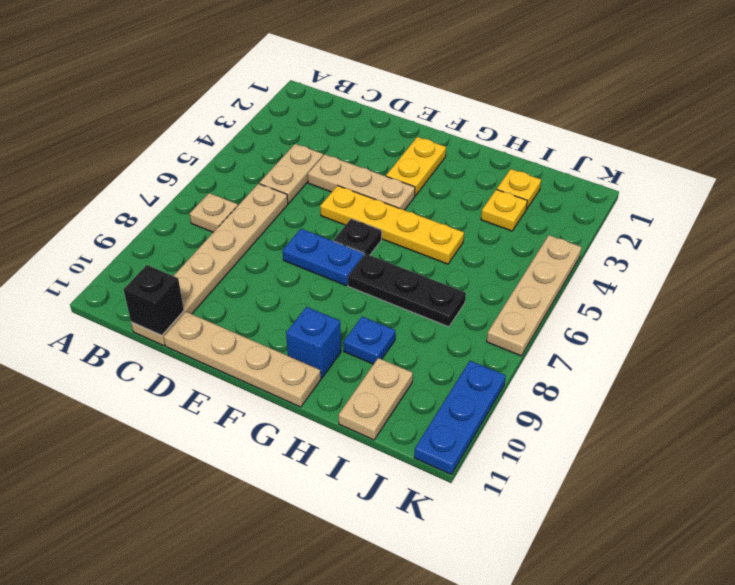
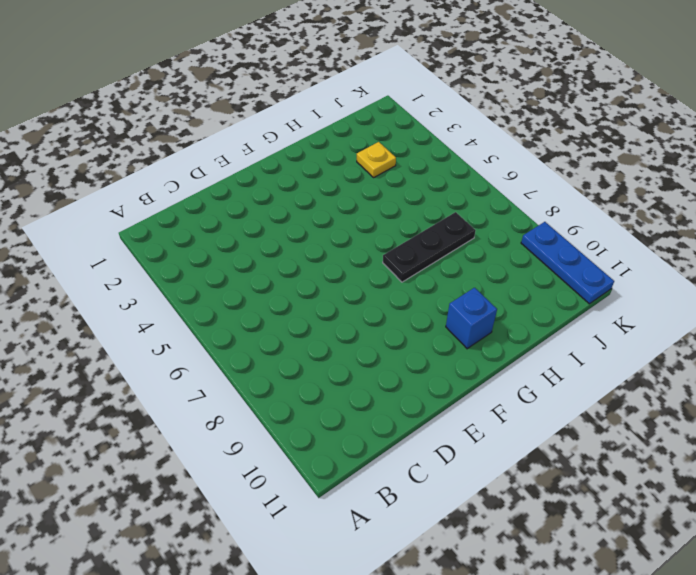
none -> tan 1x1 plate [190,193,238,232]
none -> tan 1x2 plate [259,144,323,203]
none -> tan 1x6 plate [131,184,288,346]

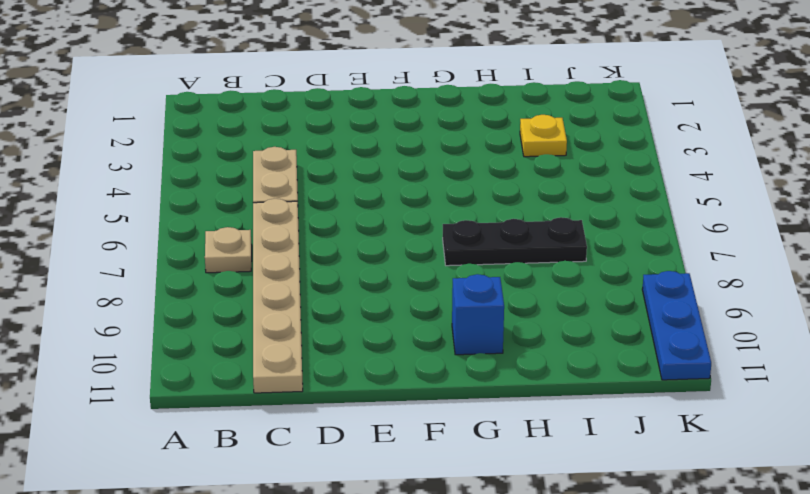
none -> tan 1x3 plate [308,154,415,210]
none -> tan 1x4 plate [164,312,321,407]
none -> yellow 1x4 plate [320,186,464,264]

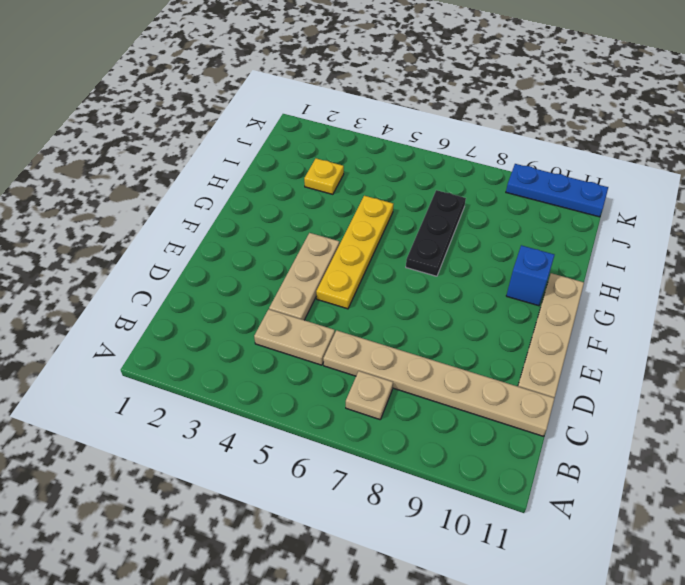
none -> blue 1x2 plate [283,229,364,285]
none -> yellow 1x2 plate [386,137,446,196]
none -> black 1x1 plate [334,219,382,255]

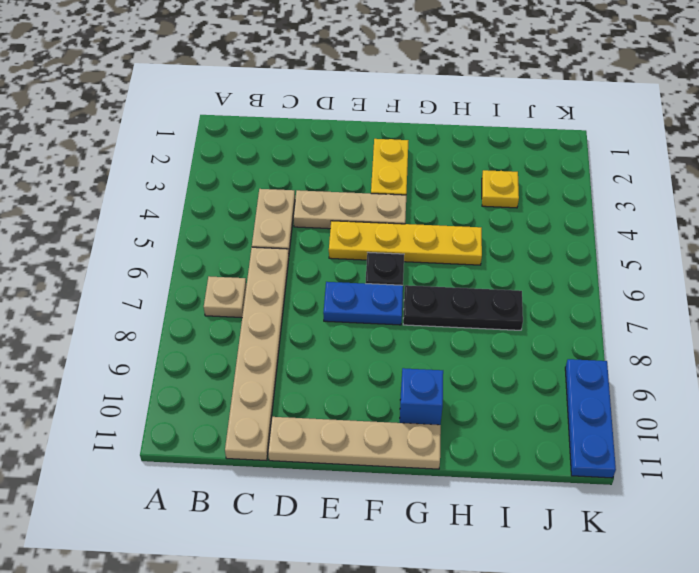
none -> blue 1x1 plate [343,317,395,364]
none -> yellow 1x1 plate [497,169,541,209]
none -> tan 1x2 plate [339,358,413,440]

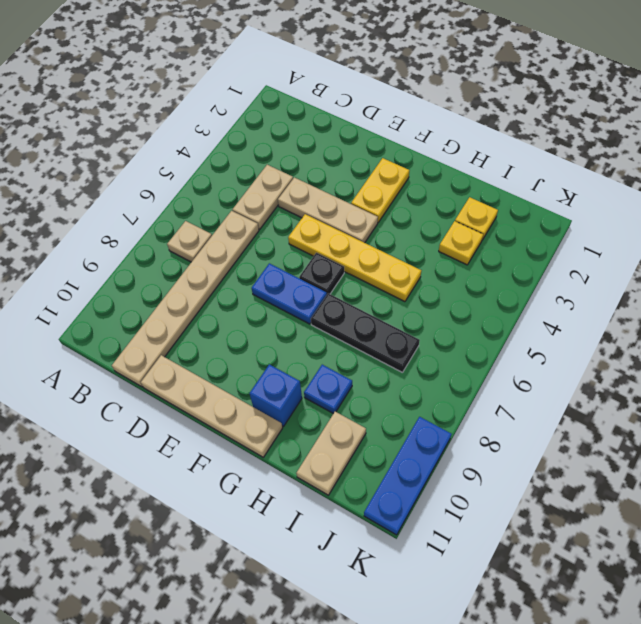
none -> tan 1x4 plate [487,235,582,356]
none -> black 1x1 brick [124,265,184,335]

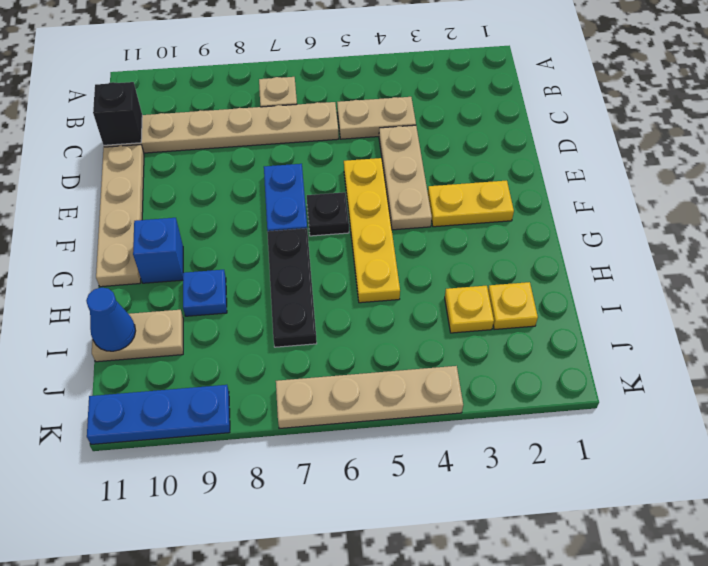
blue 1x1 cone [86,287,136,351] -> none

